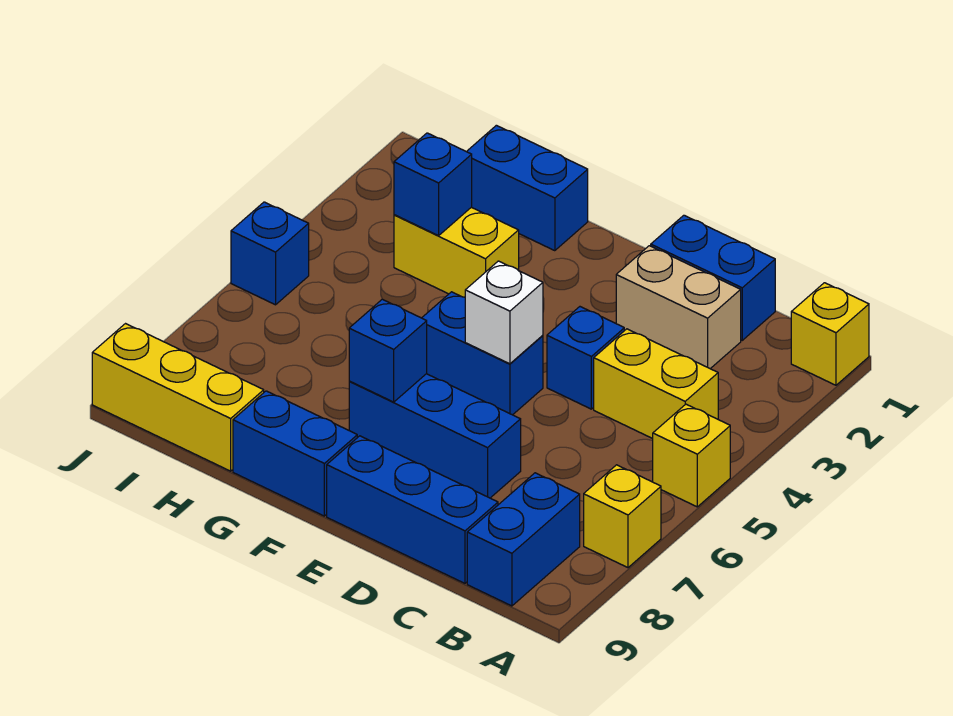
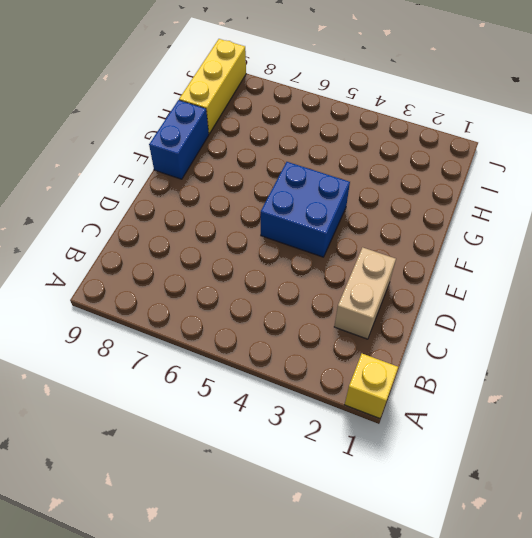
blue 2x2 brick [261,162,350,257] -> blue 1x2 brick [422,292,543,415]
none -> yellow 1x1 brick [653,404,730,507]
none -> yellow 1x1 brick [584,465,661,568]
none -> yellow 1x2 brick [594,329,718,439]

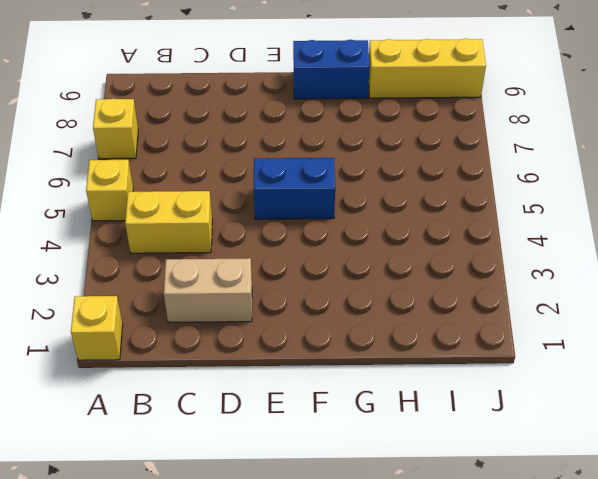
none -> blue 1x2 brick [467,473,580,606]
none -> blue 1x2 brick [651,215,775,340]
none -> blue 1x3 brick [327,436,498,583]

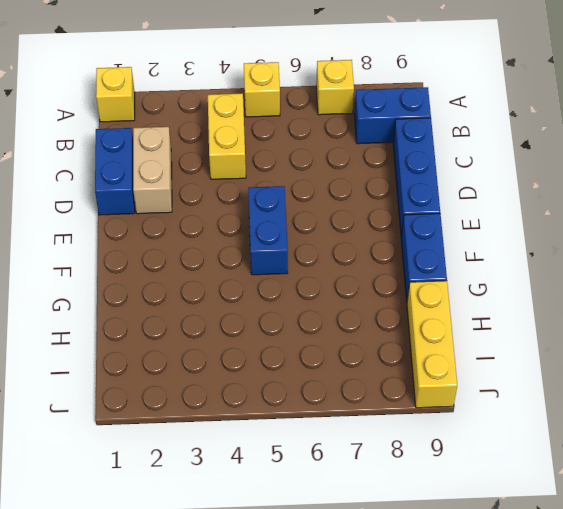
none -> blue 1x1 brick [547,307,624,409]
none -> blue 1x3 brick [349,374,521,498]
none -> blue 1x2 brick [467,125,588,251]

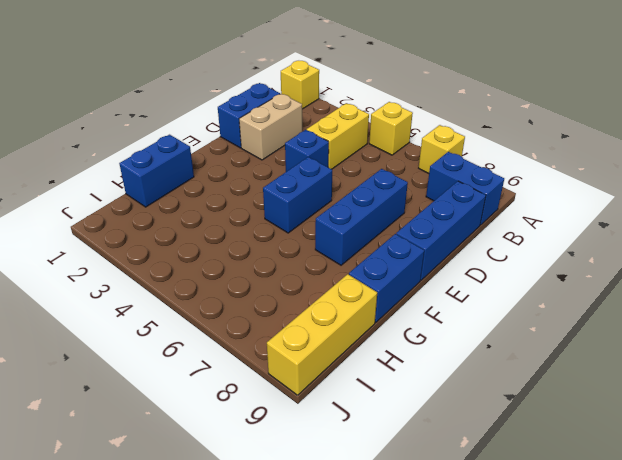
none -> yellow 1x2 brick [394,207,519,297]
none -> blue 1x1 brick [231,202,309,305]
none -> white 1x1 brick [465,261,543,364]

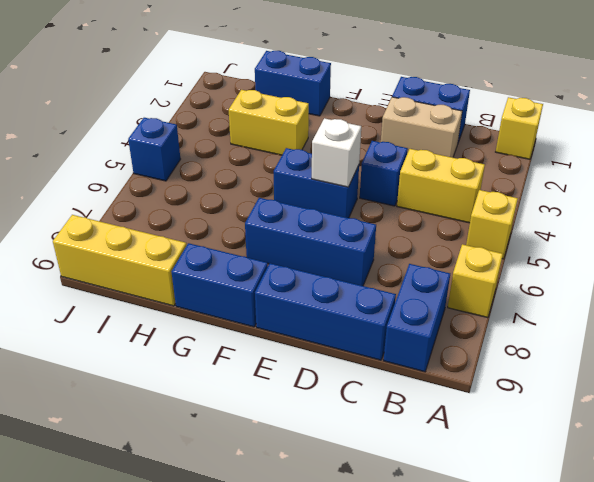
none -> blue 1x1 brick [349,299,427,402]
none -> blue 1x1 brick [394,133,472,236]

